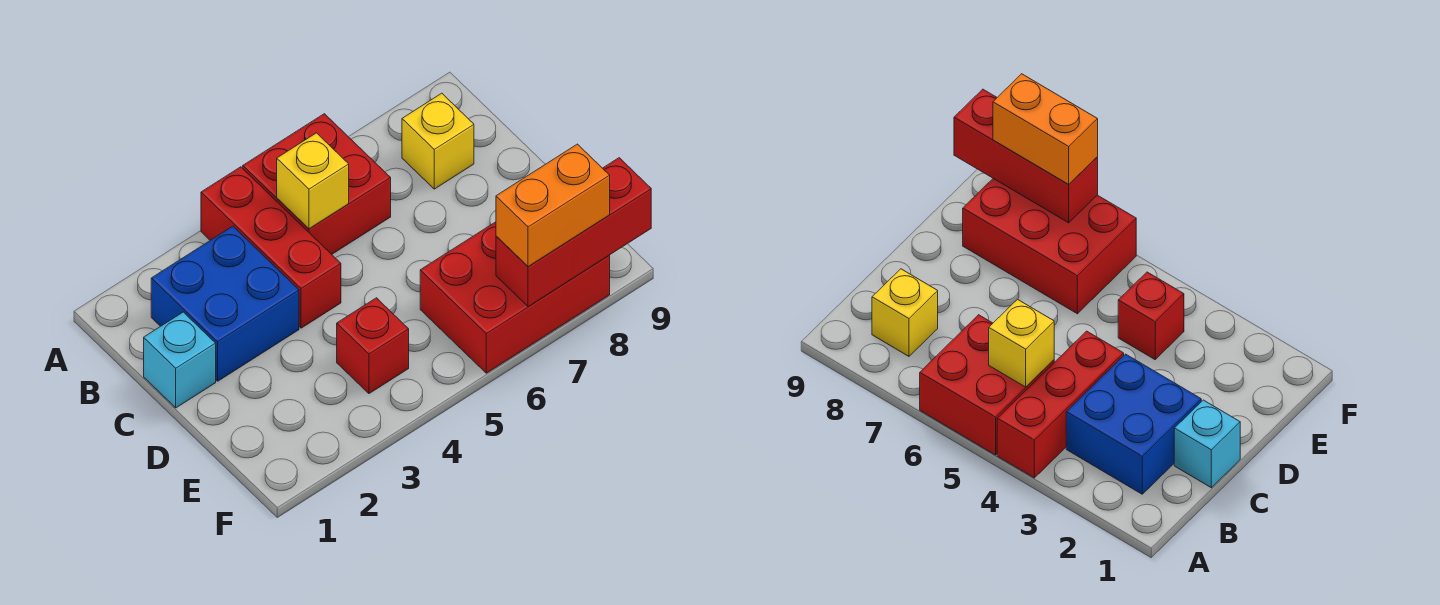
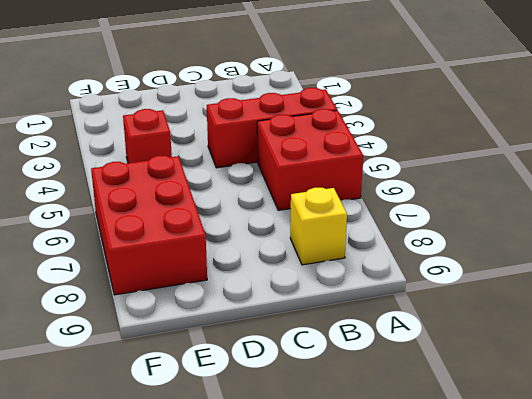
none -> blue 2x2 brick [151,226,299,381]
none -> cyan 1x1 brick [144,312,216,408]

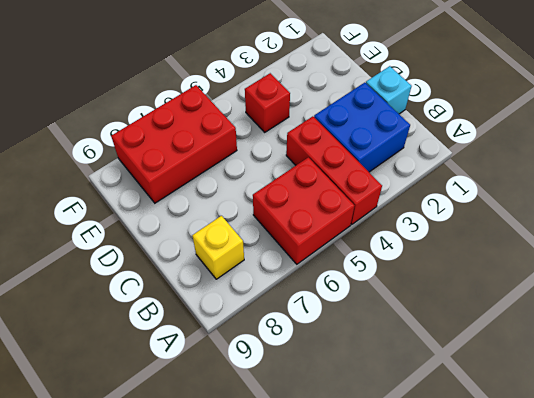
none -> yellow 1x1 brick [277,133,349,229]
none -> red 1x3 brick [496,158,651,307]

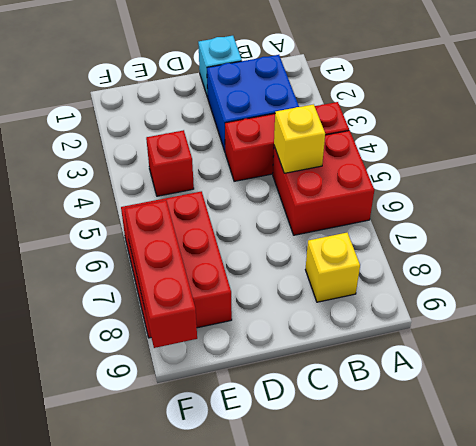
none -> orange 1x2 brick [496,144,610,267]

